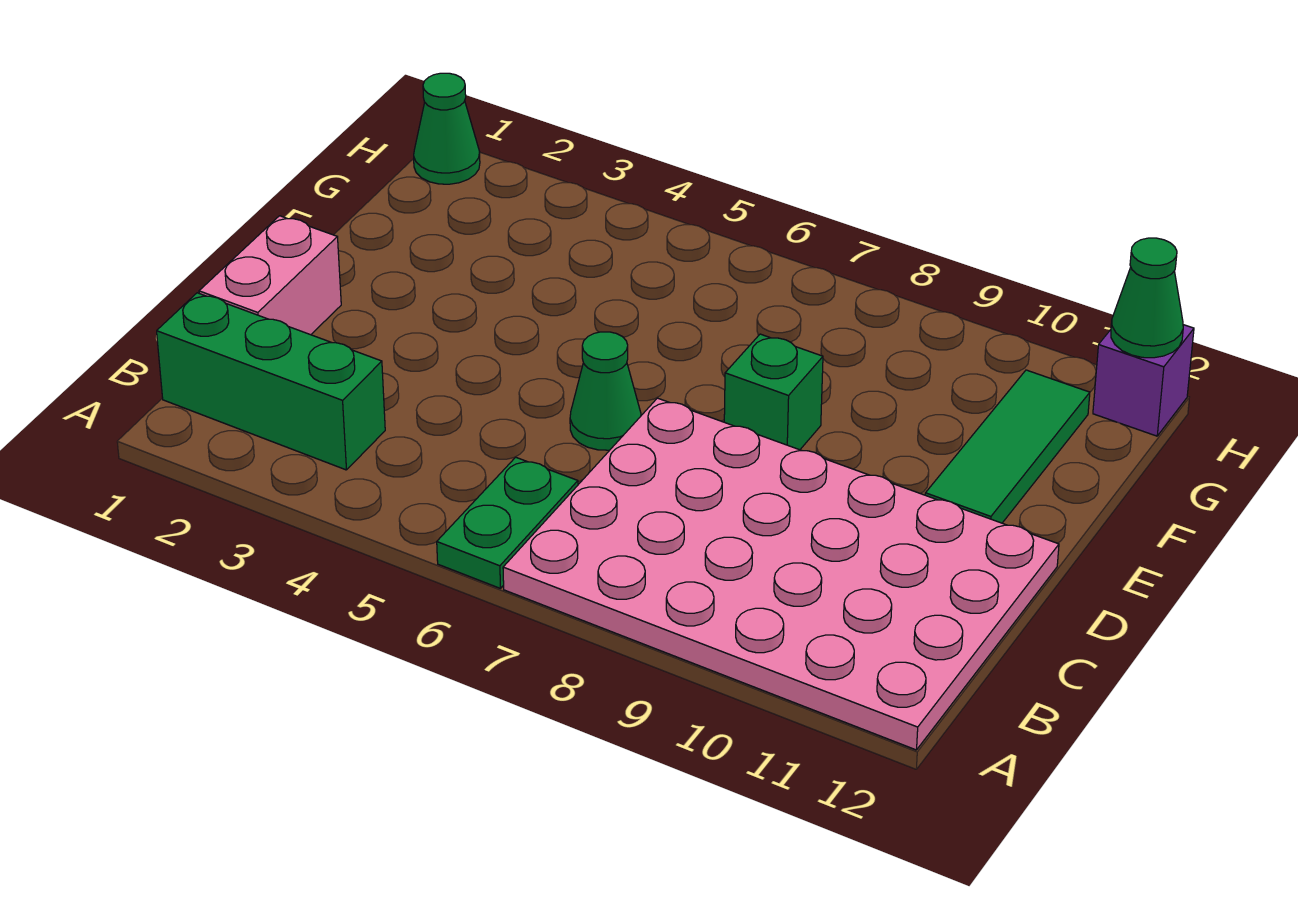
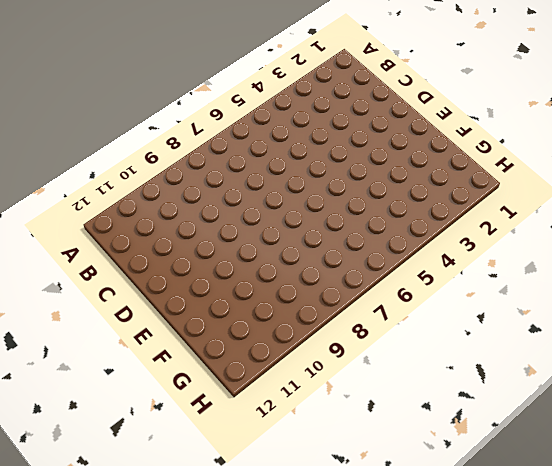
none -> green 1x2 plate [437,457,578,588]
none -> pink 4x6 plate [503,398,1059,750]

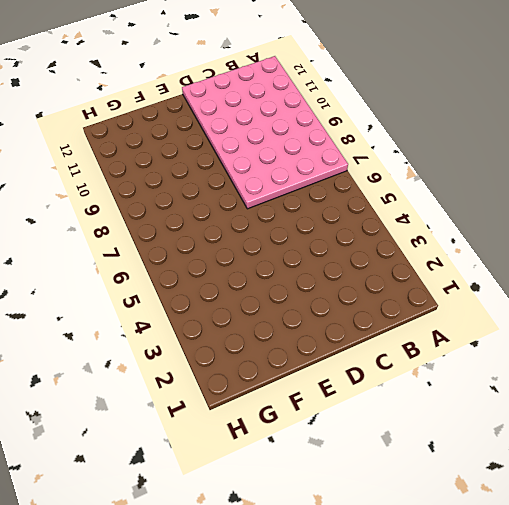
none -> green 1x2 plate [437,457,578,588]
none -> green 1x3 brick [157,293,385,470]

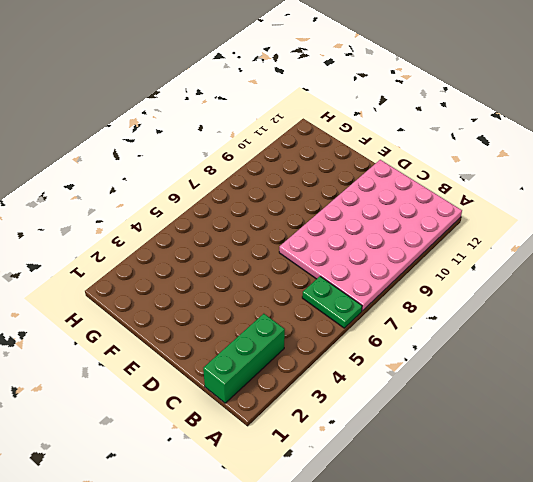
none -> pink 1x2 brick [199,216,341,335]
none -> green 1x1 cone [570,332,641,450]

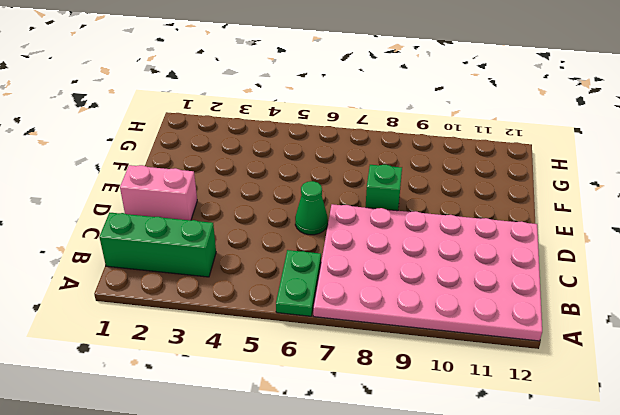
pink 1x2 brick [120,165,197,220] -> pink 1x2 brick turned to [199,216,341,335]
none -> green 1x3 tile [925,370,1090,523]
none -> green 1x1 cone [414,73,480,184]

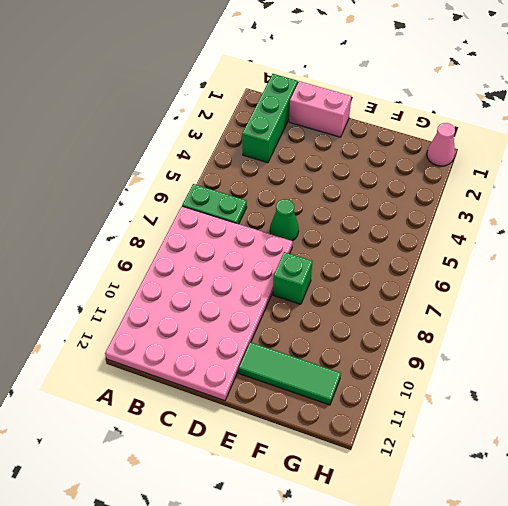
pink 1x1 cone [427,123,455,166] -> green 1x1 cone [414,73,480,184]
none -> purple 1x1 brick [1093,325,1194,436]
none -> green 1x1 cone [1111,238,1183,358]

